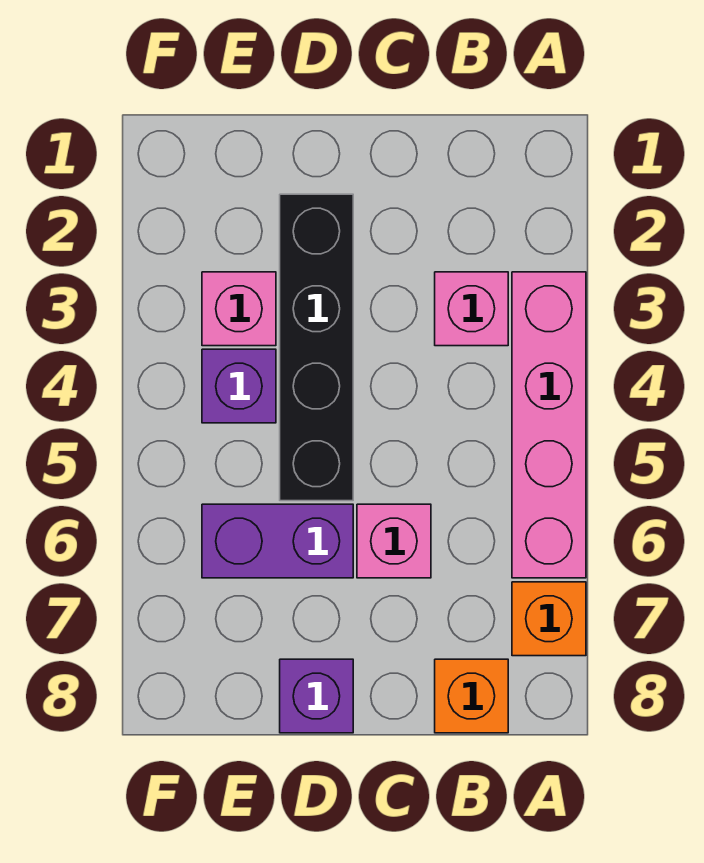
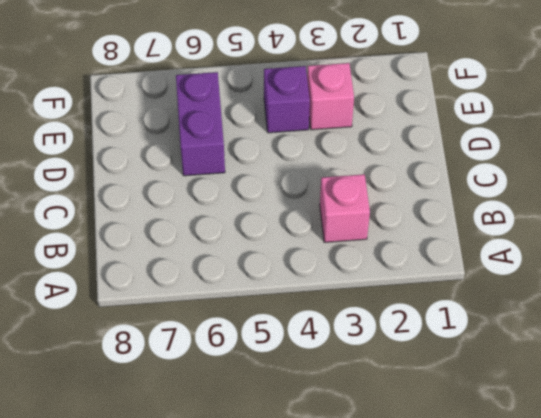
none -> pink 1x4 brick [512,272,586,578]
none -> orange 1x1 brick [512,582,586,656]

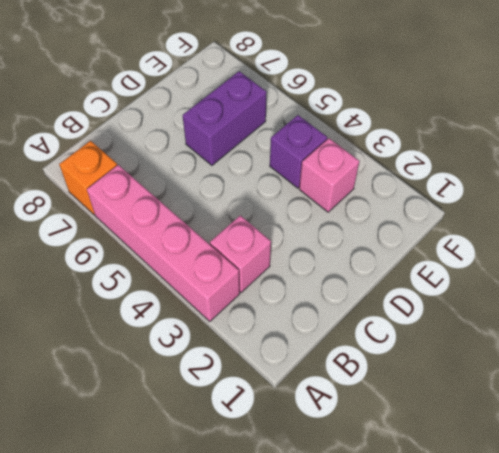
none -> orange 1x1 brick [435,659,508,733]
none -> pink 1x1 brick [357,504,431,578]

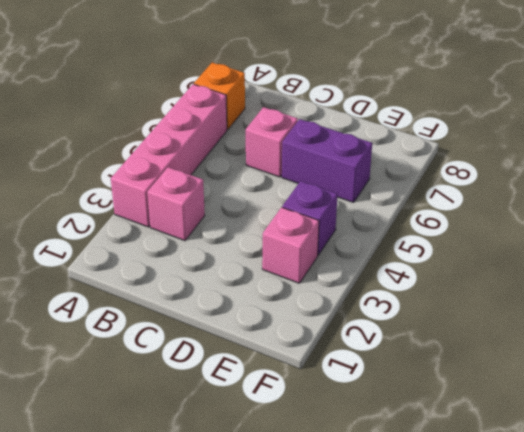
none -> orange 1x1 brick [435,659,508,733]
none -> black 1x4 brick [280,194,353,501]

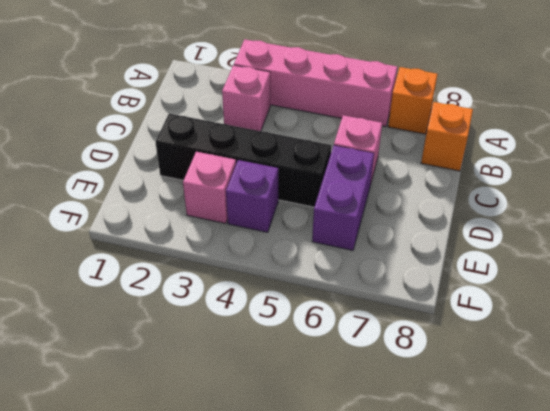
none -> purple 1x1 brick [280,659,353,733]

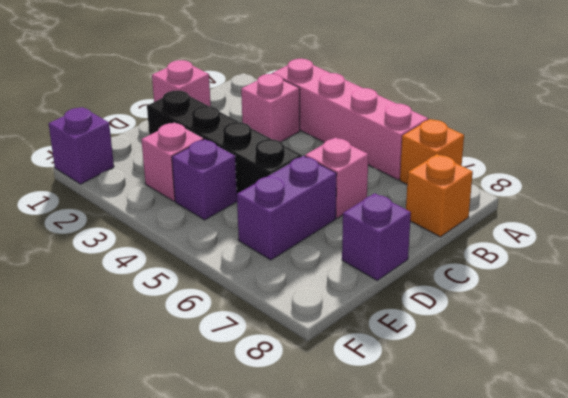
pink 1x1 brick [152,60,211,106] -> none
purple 1x1 brick [49,107,114,184] -> none

